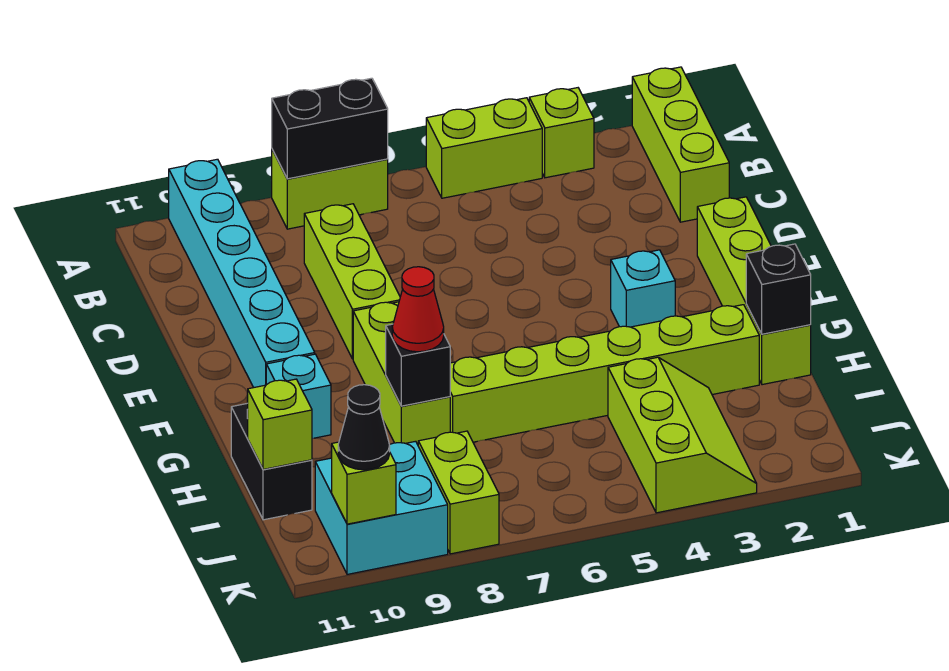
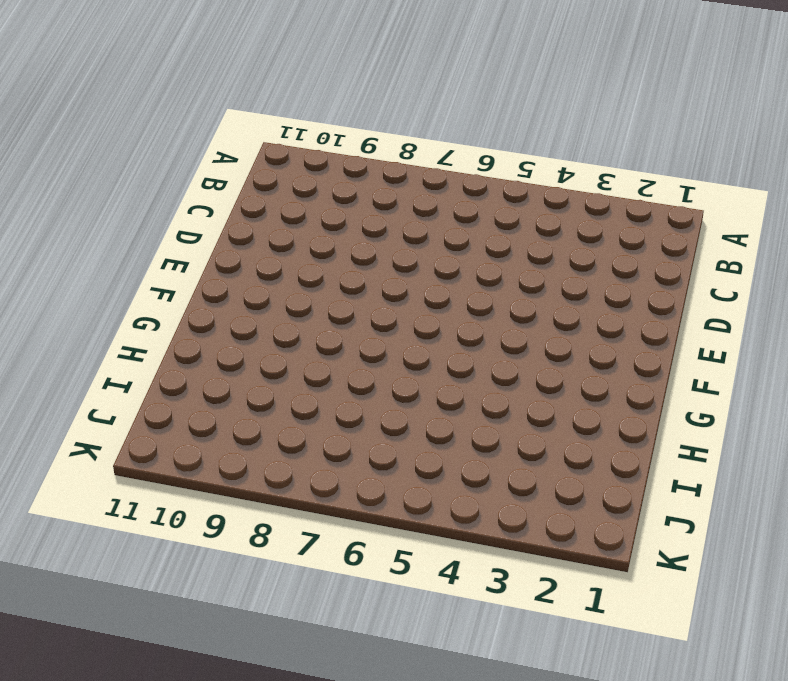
none -> lime 1x3 brick [632,67,729,222]
none -> lime 1x1 brick [529,88,594,178]
none -> lime 1x2 brick [426,98,542,198]

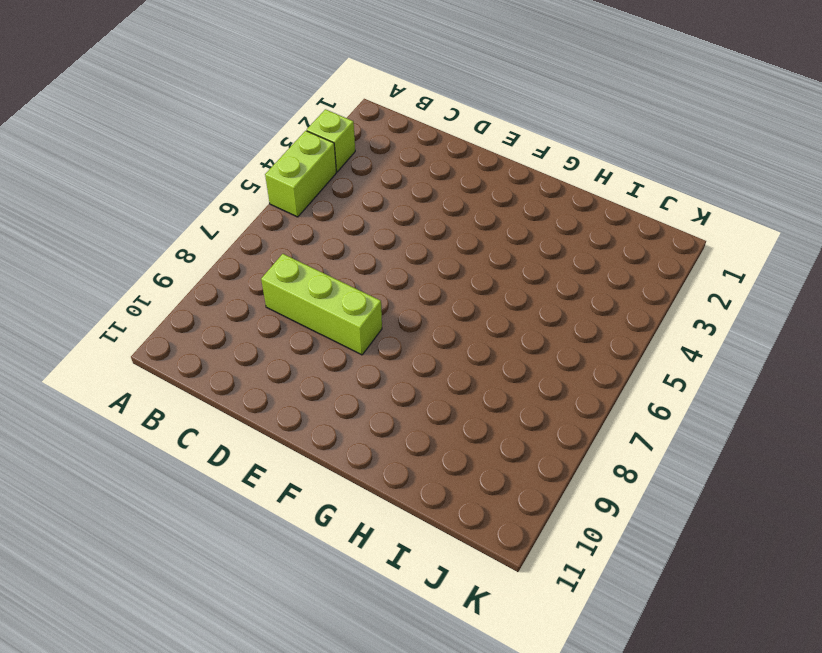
none -> lime 1x3 brick [632,67,729,222]
none -> lime 1x2 brick [272,150,388,229]
none -> cyan 1x6 brick [169,159,315,388]

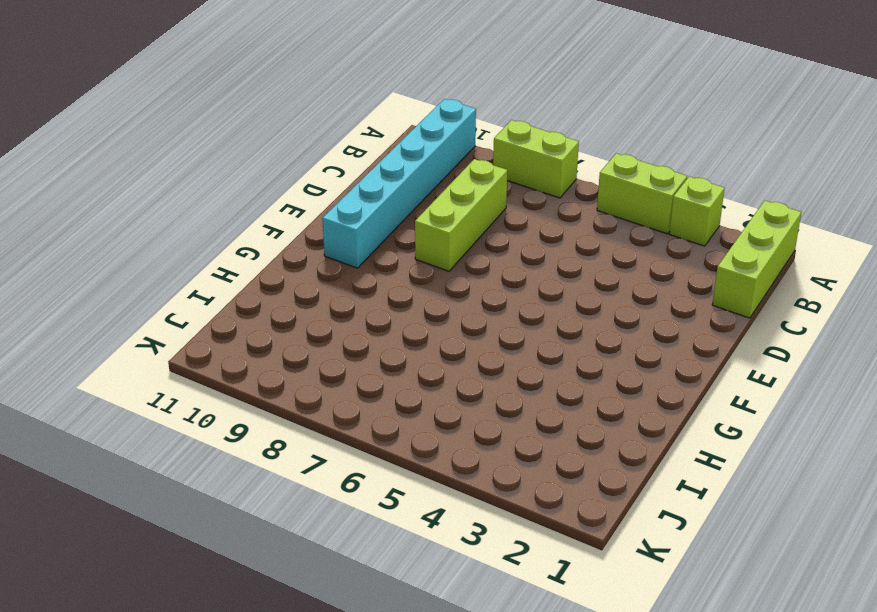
none -> lime 1x4 brick [697,197,811,385]
none -> cyan 1x1 brick [611,250,675,327]
none -> lime 1x3 brick [353,302,450,445]

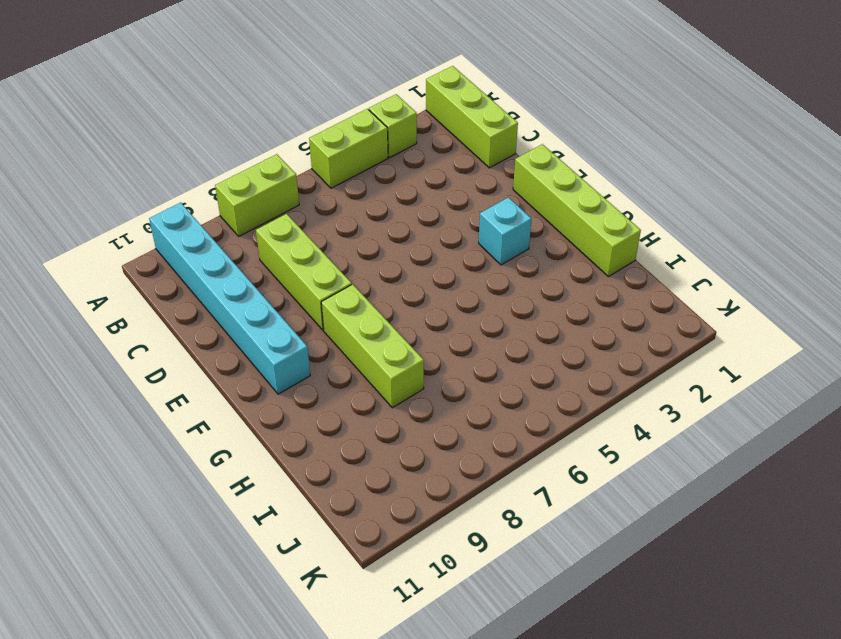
none -> cyan 1x1 brick [266,354,331,438]
none -> lime 1x6 brick [450,305,759,442]
none -> black 1x2 brick [231,403,312,520]

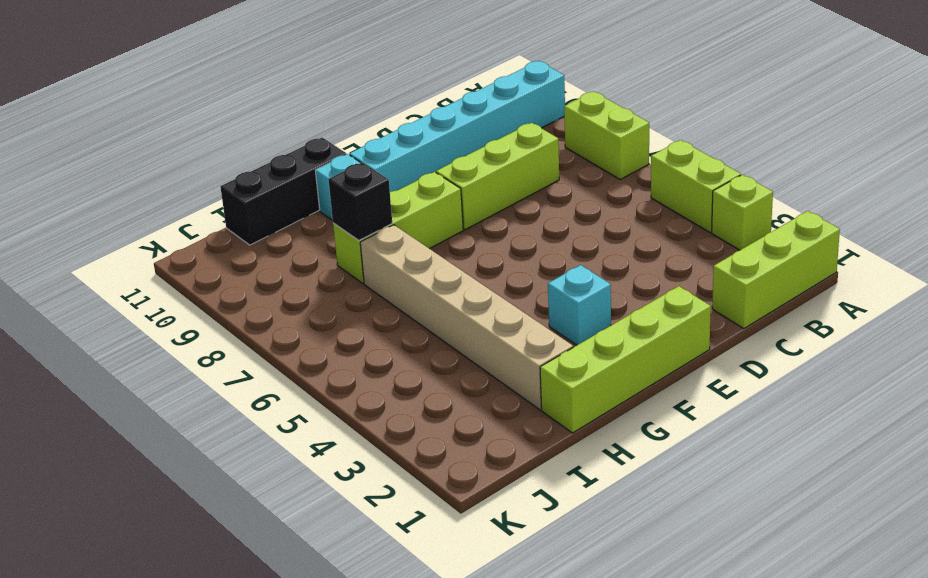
black 1x3 brick [220,138,347,245] -> black 1x2 brick [231,403,312,520]
tan 1x6 brick [360,225,573,410] -> lime 1x6 brick [450,305,759,442]
none -> lime 2x3 slope [608,357,757,513]
none -> lime 1x2 brick [418,431,499,554]
none -> cyan 2x2 brick [315,441,448,574]

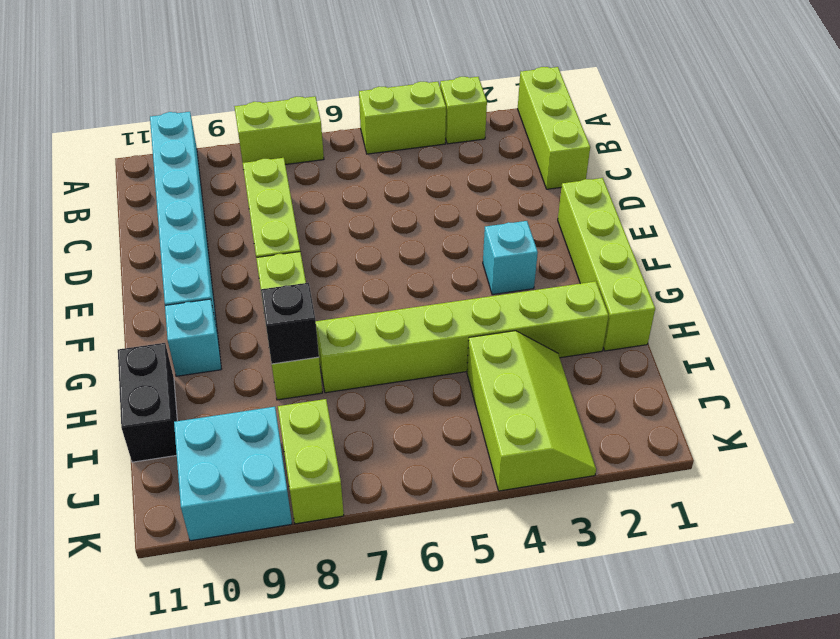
none -> black 1x2 brick [272,78,388,179]
none -> black 1x1 brick [746,244,811,334]
none -> lime 1x1 brick [248,379,312,469]

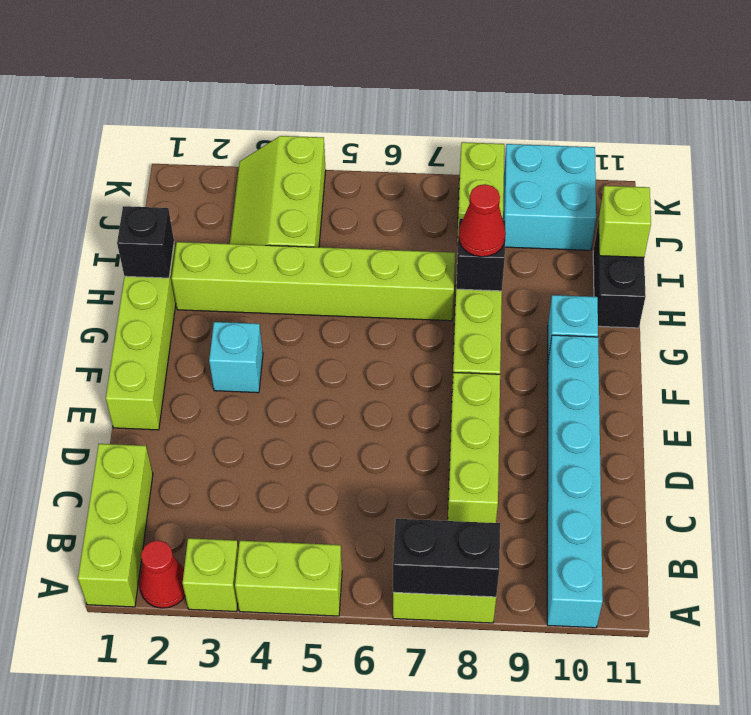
red 1x1 cone [139,540,185,608] -> none
none -> lime 1x1 brick [332,442,396,524]
none -> black 1x1 cone [338,385,390,470]

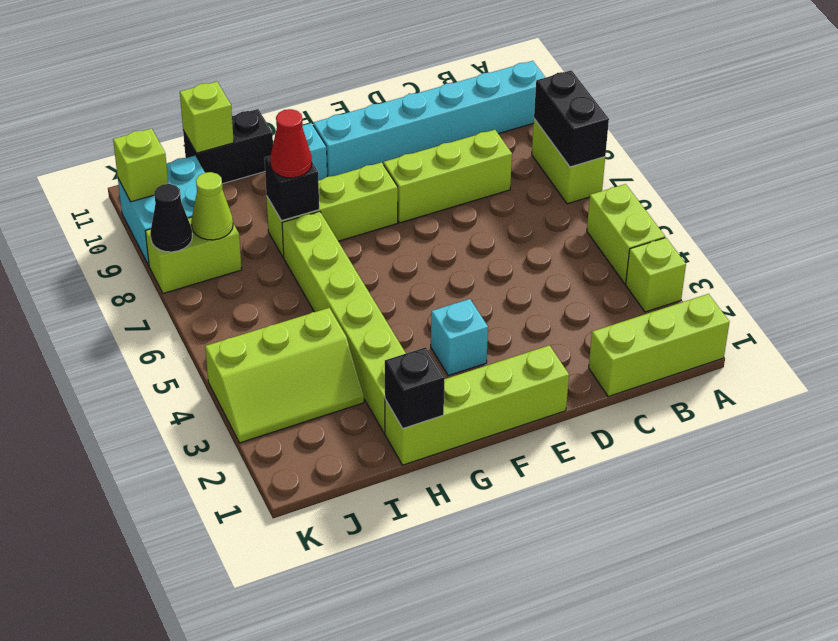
lime 1x1 cone [191,172,233,240] -> none
black 1x1 cone [150,184,192,252] -> black 1x1 cone moved to [338,385,390,470]

